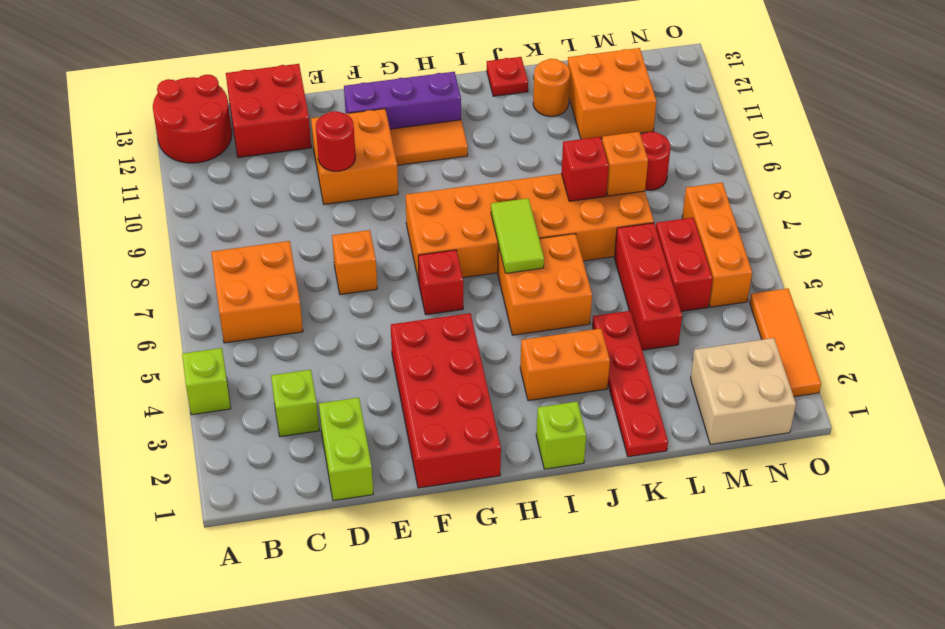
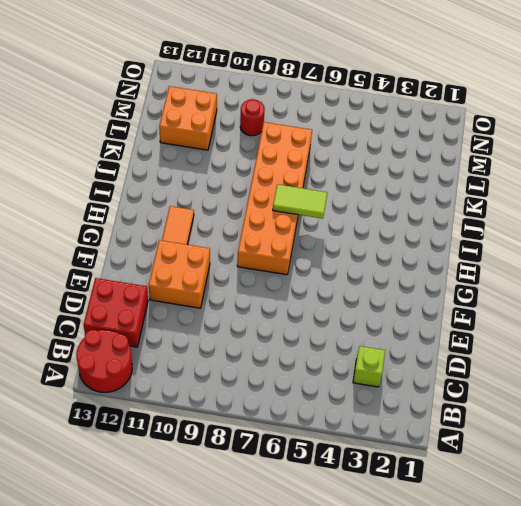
none -> lime 1x1 brick [182,348,231,415]
none -> orange 2x2 brick [211,241,303,343]
none -> lime 1x2 brick [319,398,373,501]
none -> orange 1x1 brick [332,230,377,295]

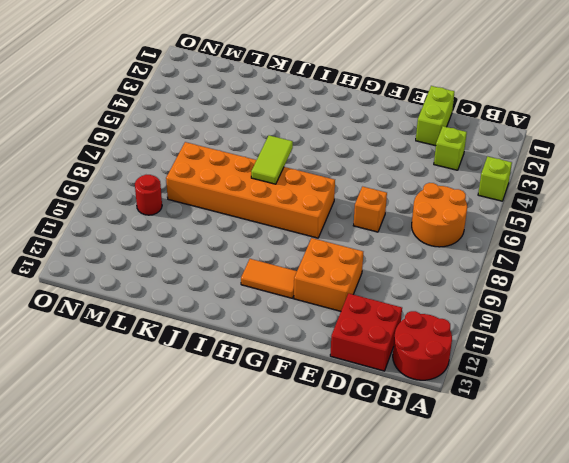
orange 2x2 round brick [412,183,467,247] -> orange 2x2 brick [211,241,303,343]
none -> red 2x4 brick [391,313,501,488]
none -> purple 1x3 brick [344,72,461,129]
none -> red 1x1 brick [418,250,463,315]
none -> lime 1x1 brick [536,402,586,469]

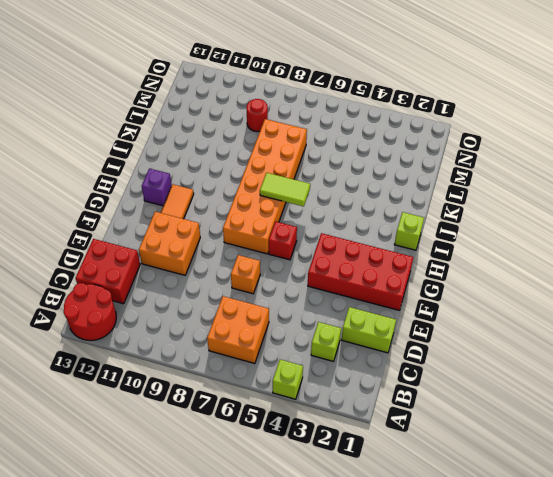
purple 1x1 brick [142,168,172,206] -> purple 1x3 brick [344,72,461,129]
none -> orange 1x2 brick [520,329,610,401]
none -> orange 2x2 brick [498,234,592,335]
none -> red 1x1 plate [487,57,528,96]
none -> red 1x4 plate [592,311,668,457]

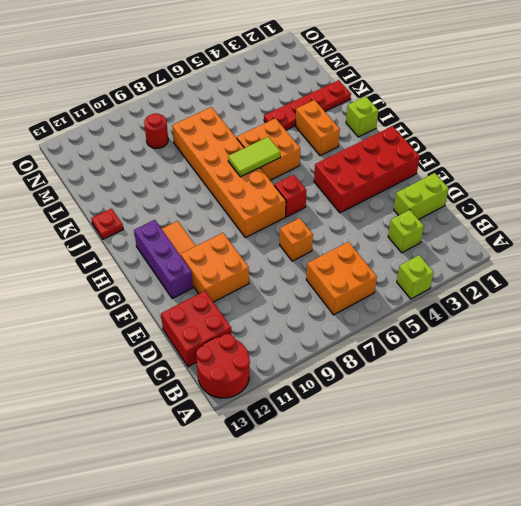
none -> orange 1x1 round brick [533,59,570,116]
none -> red 1x3 brick [614,223,682,350]
none -> orange 2x2 brick [568,48,656,139]
none -> tan 2x2 brick [691,338,796,445]

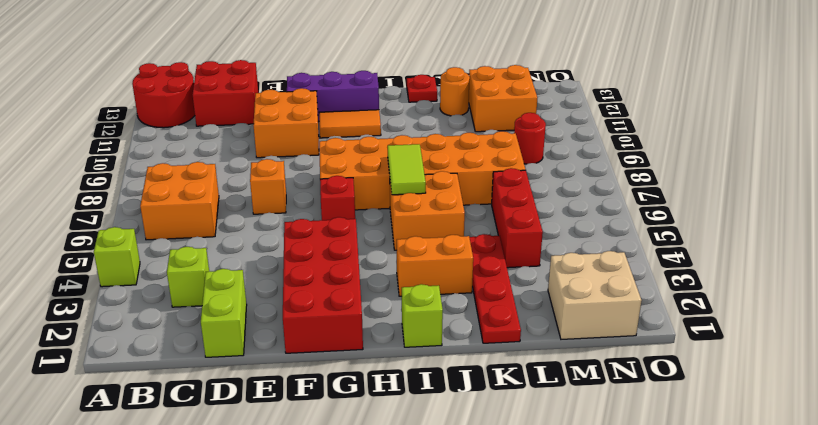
none -> red 1x2 brick [656,218,712,311]
none -> orange 1x3 brick [682,183,752,307]
none -> orange 1x3 tile [750,289,821,397]
none -> red 1x1 round brick [316,111,356,171]

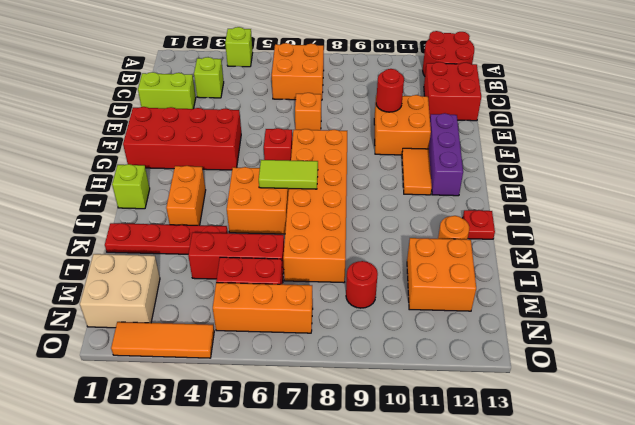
none -> red 1x1 brick [561,137,609,201]
none -> orange 1x1 brick [602,132,648,196]

